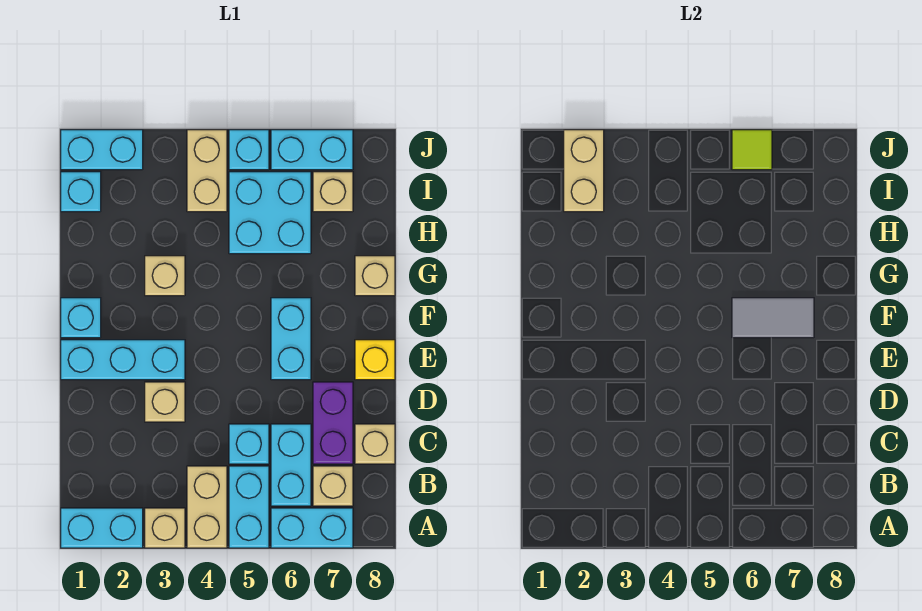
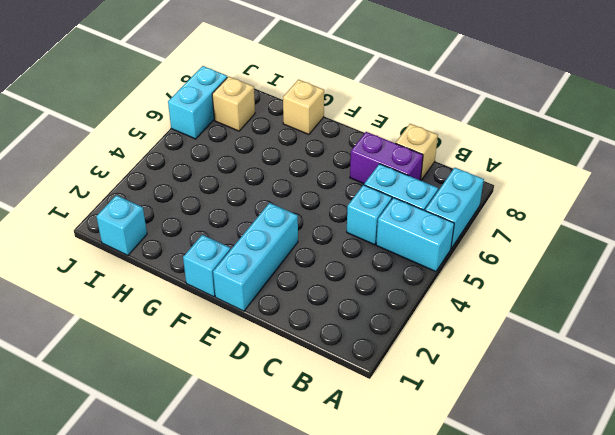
none -> cyan 1x2 brick [61,508,143,548]
none -> tan 1x1 brick [145,508,185,548]
none -> tan 1x2 brick [187,466,227,548]

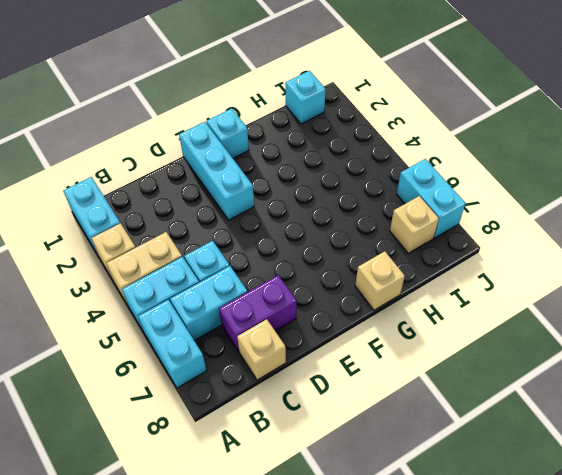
none -> tan 1x1 brick [313,466,353,506]
none -> tan 1x1 brick [145,382,185,422]
none -> cyan 1x2 brick [271,298,311,380]

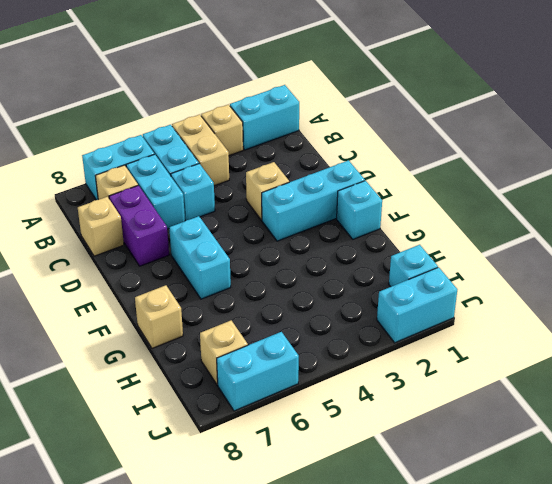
none -> yellow 1x1 brick [355,340,395,380]
none -> tan 1x1 brick [145,256,185,296]
none -> cyan 2x2 brick [229,172,311,254]

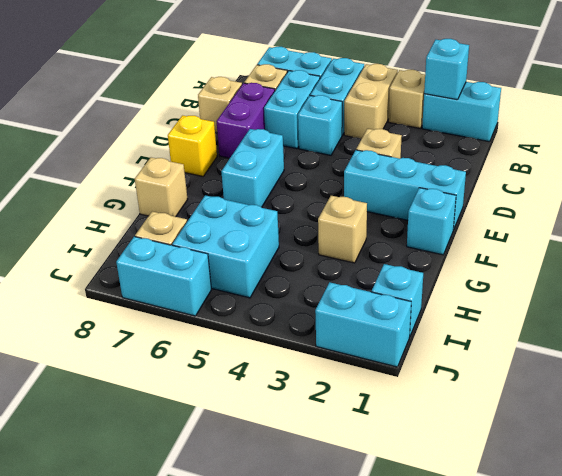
cyan 1x1 brick [424,39,469,100] -> cyan 1x1 brick moved to [229,130,269,170]
none -> tan 1x2 brick [187,130,227,212]
none -> grey 1x2 tile [732,298,814,338]
none -> tan 1x2 brick [564,130,604,212]

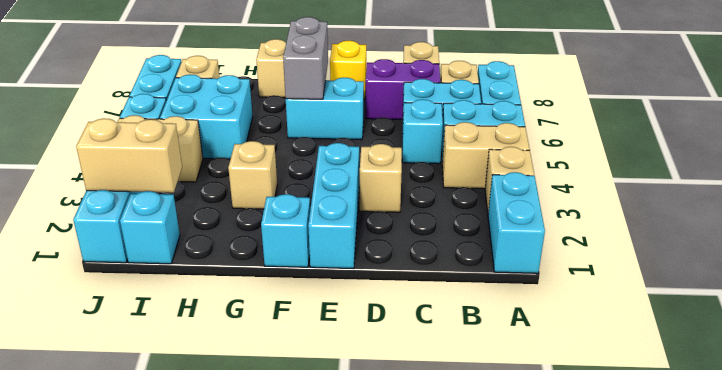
grey 1x2 brick [283,17,328,99] -> grey 1x2 tile [732,298,814,338]
none -> lime 1x1 tile [732,130,772,170]

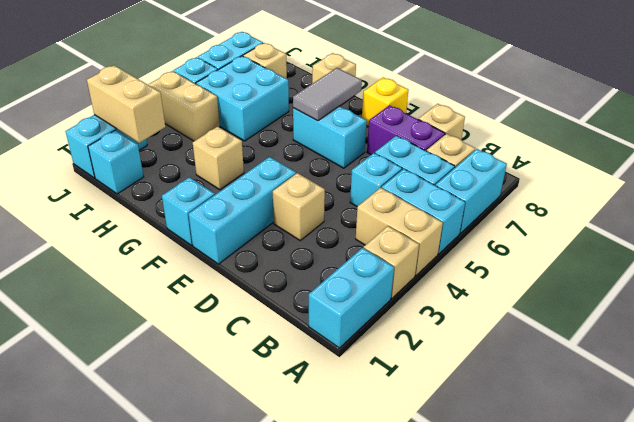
none -> lime 1x1 tile [732,130,772,170]

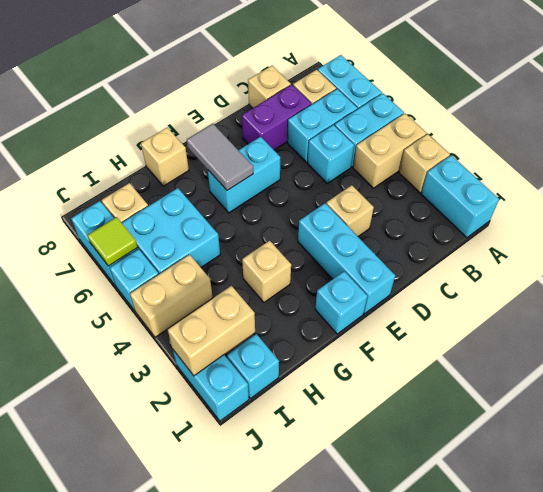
none -> yellow 1x1 brick [355,340,395,380]

